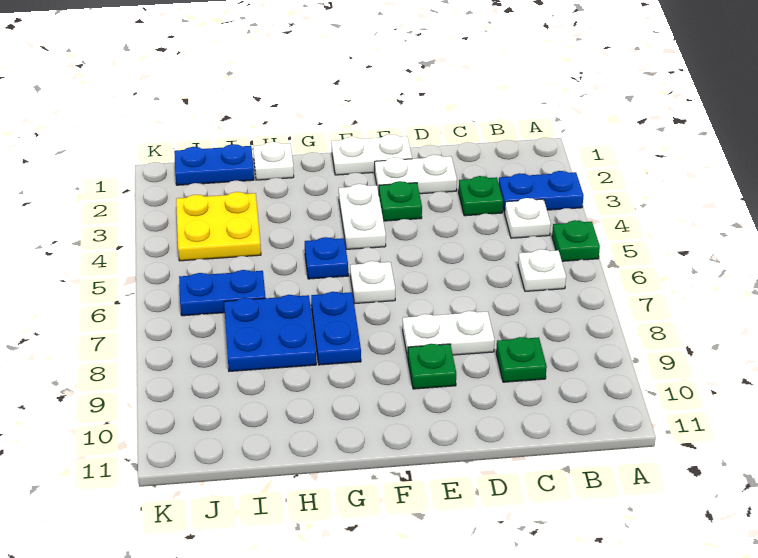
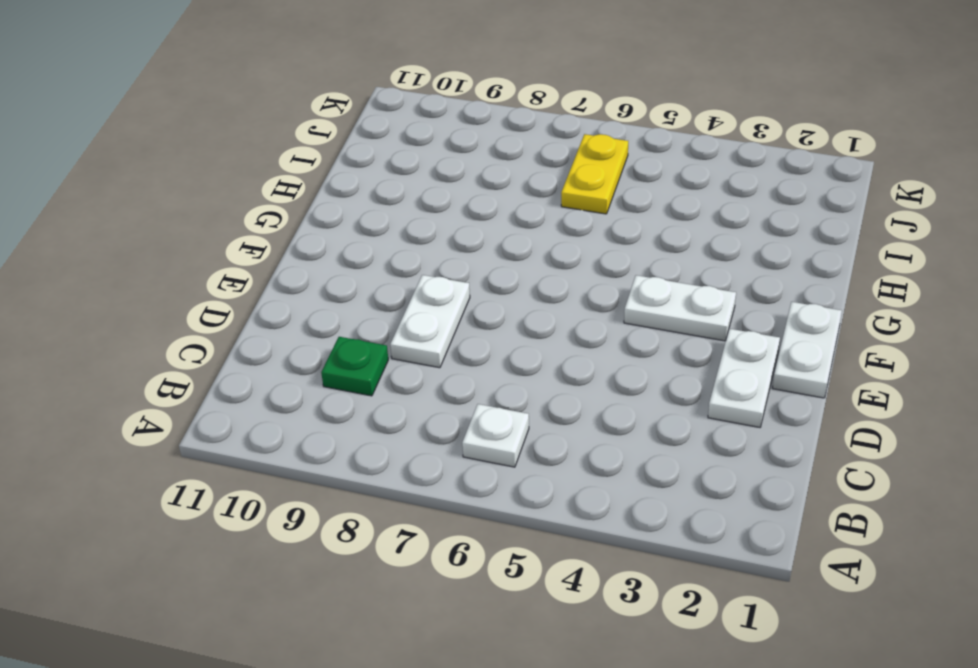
yellow 1x2 plate [561,134,628,214] -> blue 1x2 plate [179,270,265,316]
none -> blue 1x2 plate [499,171,584,213]
none -> green 1x1 plate [552,220,600,261]
none -> white 1x1 plate [505,198,551,238]

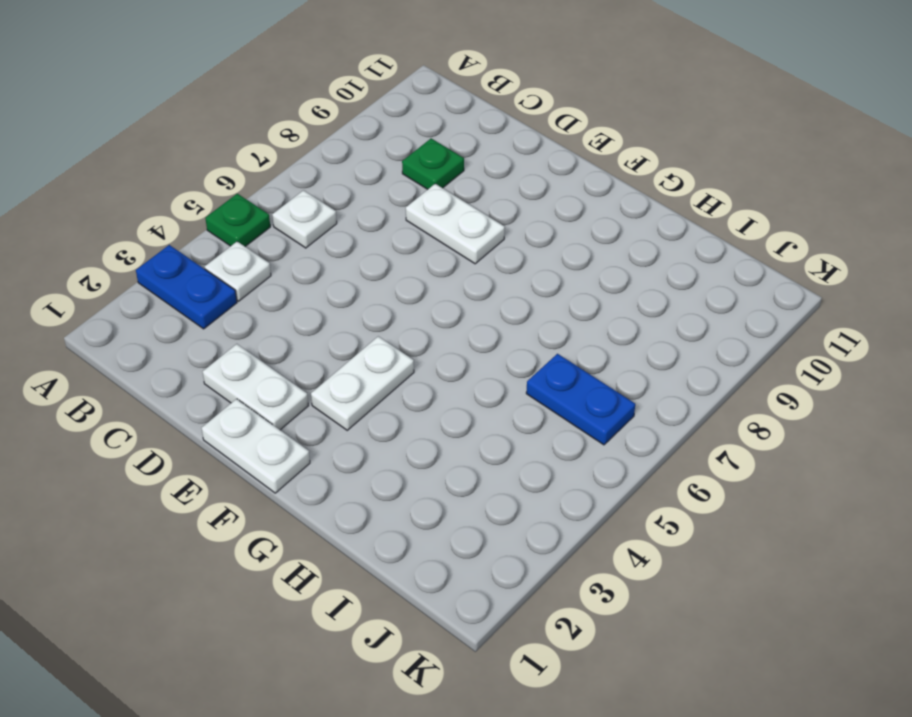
none -> green 1x1 plate [459,176,503,216]
none -> green 1x1 plate [379,181,422,221]
none -> green 1x1 plate [408,344,456,389]

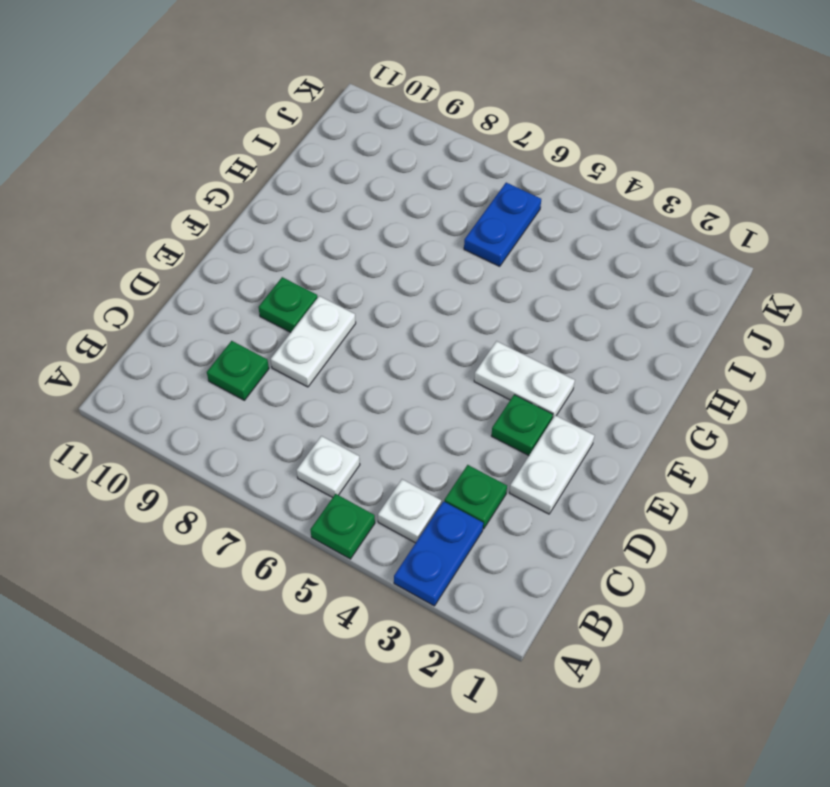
none -> white 1x2 plate [332,134,412,175]
none -> white 1x1 plate [350,261,395,303]
none -> blue 1x1 plate [305,237,348,279]

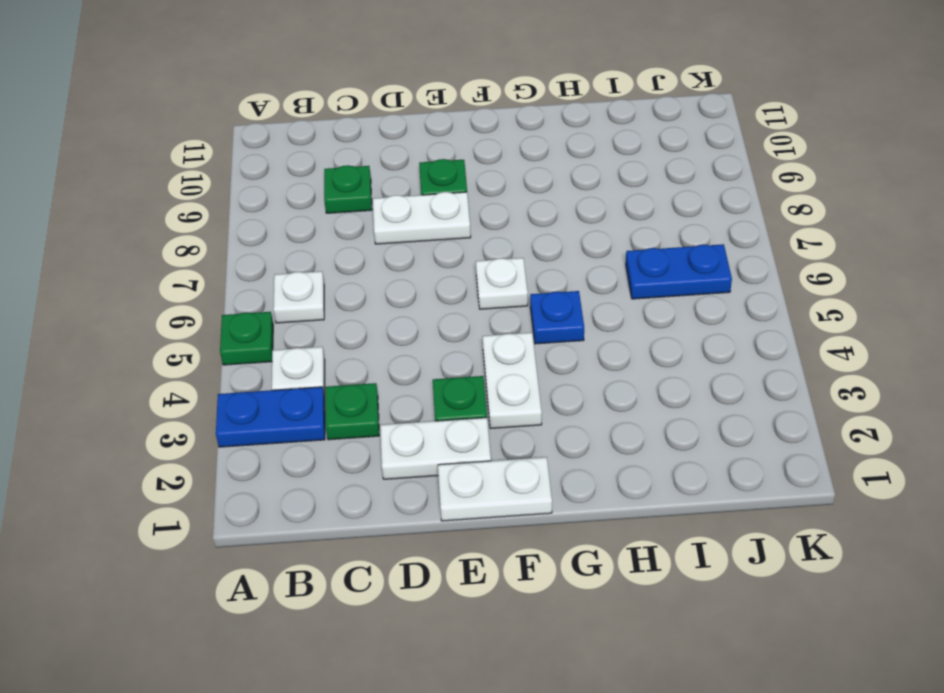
none -> blue 1x2 plate [311,292,361,365]
none -> white 1x1 plate [253,142,294,180]
none -> blue 2x2 plate [224,295,316,371]

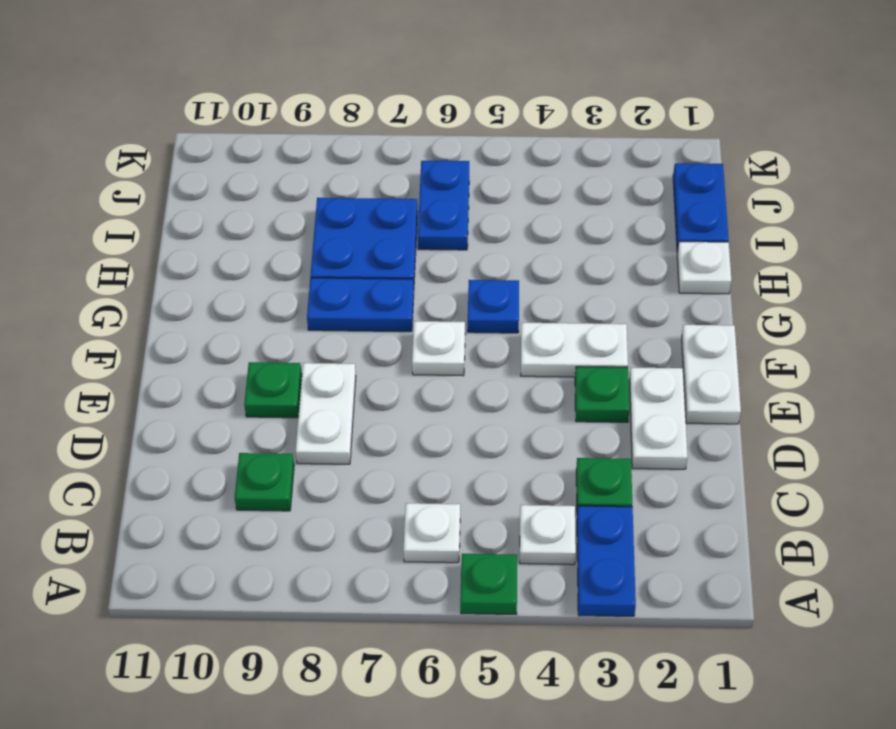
none -> yellow 2x2 plate [176,192,261,261]

